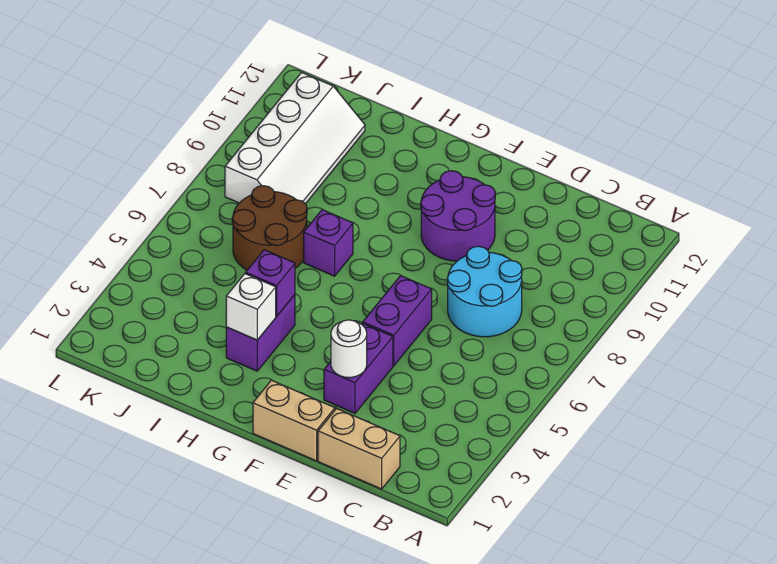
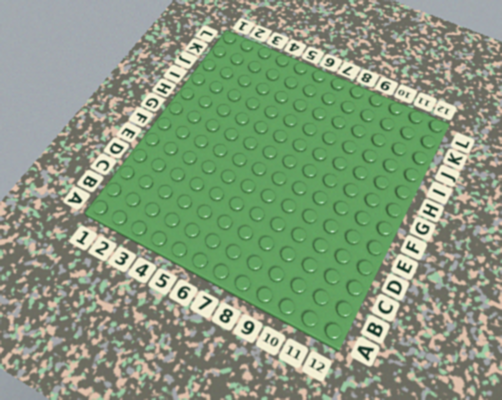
none -> tan 1x2 brick [318,408,400,489]
none -> cyan 2x2 round brick [447,246,522,337]
none -> tan 1x2 brick [253,380,335,461]

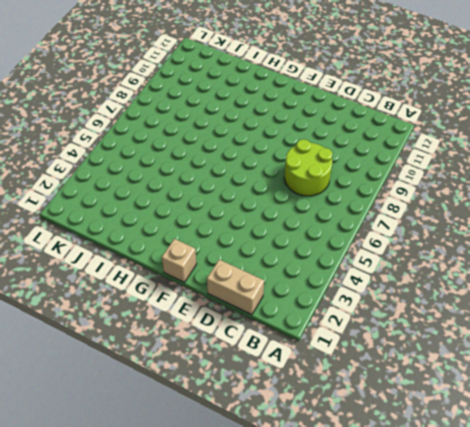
lime 2x2 round brick [284,139,332,196] -> cyan 2x2 round brick [447,246,522,337]
tan 1x1 brick [162,239,197,282] -> tan 1x2 brick [253,380,335,461]
none -> purple 1x2 brick [324,323,393,413]
none -> purple 1x2 brick [363,276,432,366]
none -> purple 2x2 round brick [421,171,495,261]

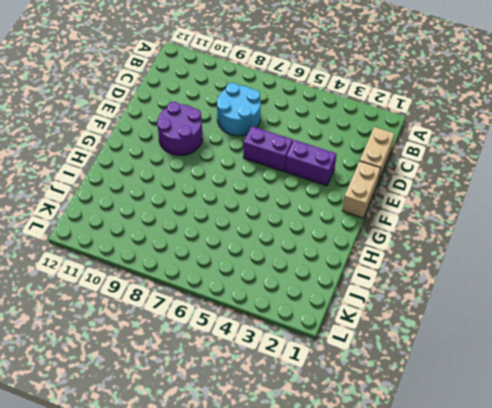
none -> purple 1x2 brick [226,295,295,371]
none -> purple 1x1 brick [304,210,353,276]
none -> brown 2x2 round brick [232,186,307,270]

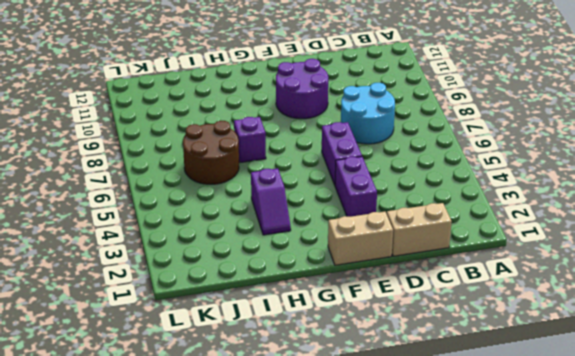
purple 1x2 slope [251,168,291,235] -> purple 1x2 brick [226,295,295,371]
none -> white 2x4 slope [225,72,365,204]
none -> white 1x1 round brick [331,320,367,378]
none -> white 1x1 brick [226,274,276,340]

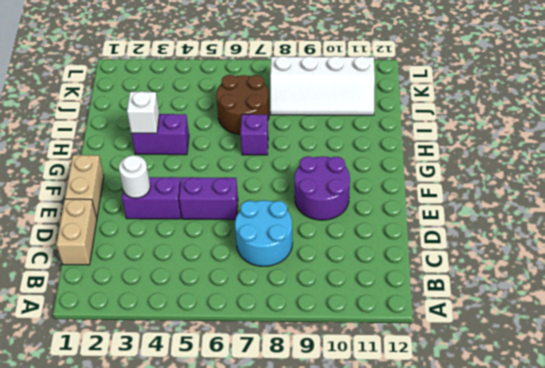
none -> purple 1x1 brick [246,250,295,316]

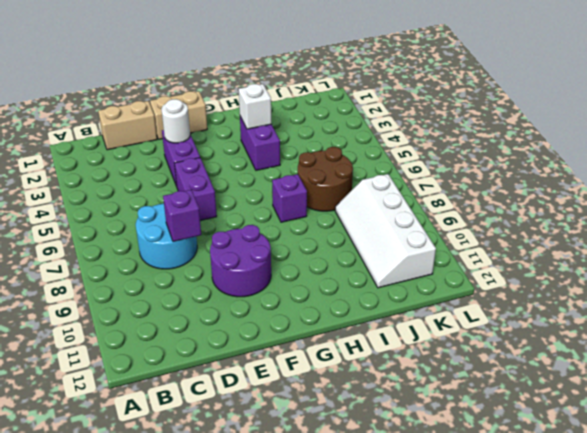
purple 1x1 brick [163,190,201,242] -> purple 1x1 brick moved to [246,250,295,316]

